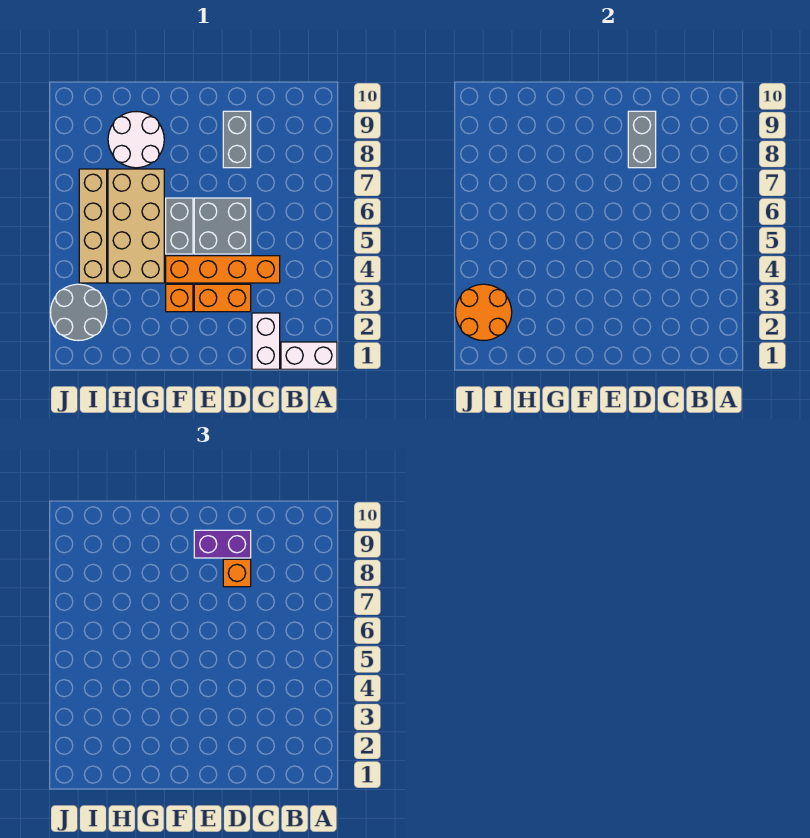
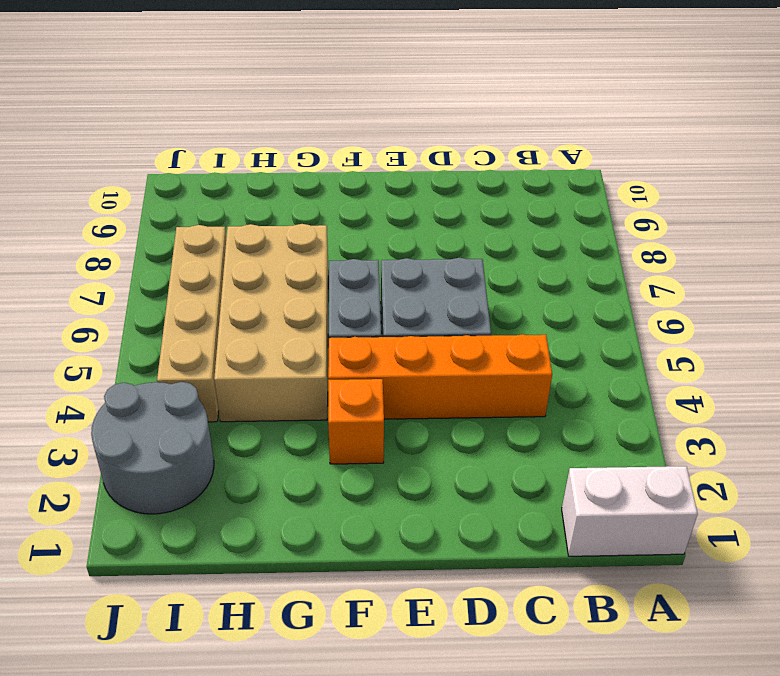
none -> white 1x2 brick [252,313,280,369]
none -> orange 1x2 brick [194,284,251,312]
none -> grey 1x2 brick [223,111,251,168]

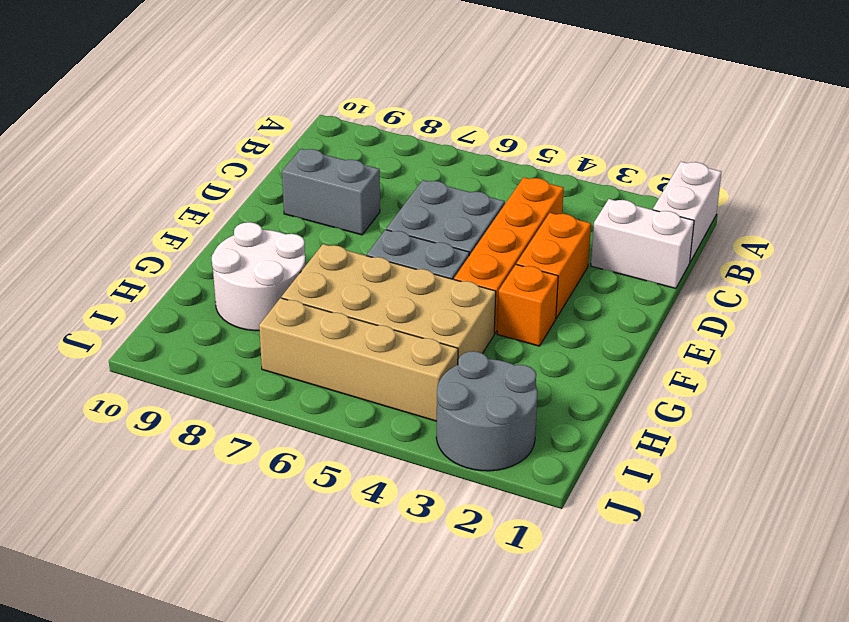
none -> grey 1x2 brick [628,111,656,168]
none -> orange 2x2 round brick [455,284,512,341]
none -> orange 1x1 brick [223,559,251,587]

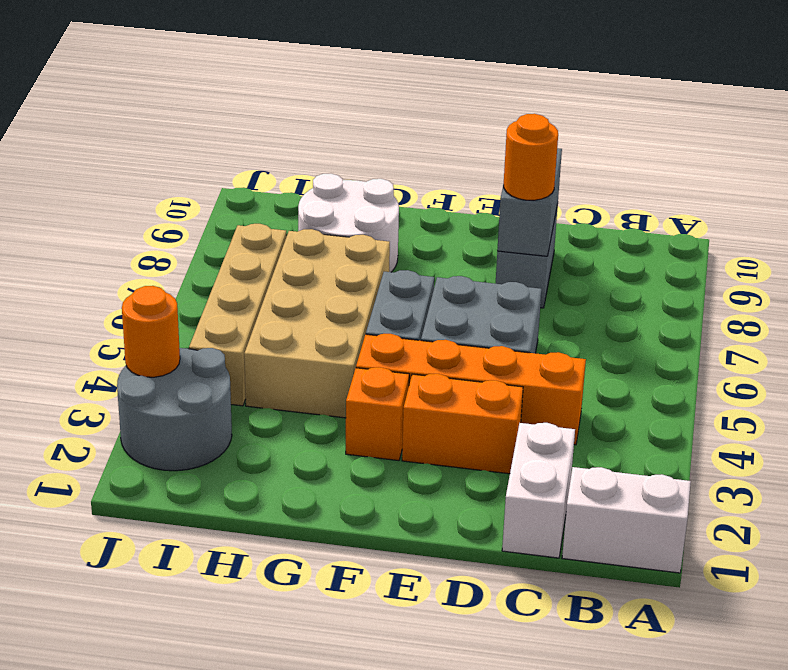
orange 1x1 round brick [504,114,558,200] -> orange 1x1 brick [223,559,251,587]
orange 1x1 round brick [122,286,180,377] -> orange 2x2 round brick [455,284,512,341]
none -> purple 1x2 brick [194,530,251,558]

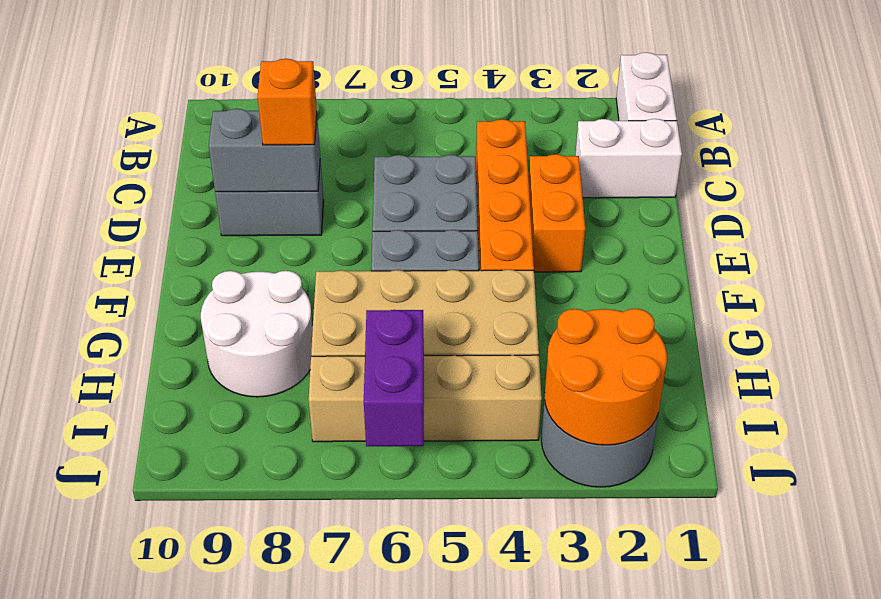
purple 1x2 brick [364,310,424,446] -> purple 1x2 brick moved to [194,530,251,558]
none -> orange 1x1 brick [166,284,193,312]

